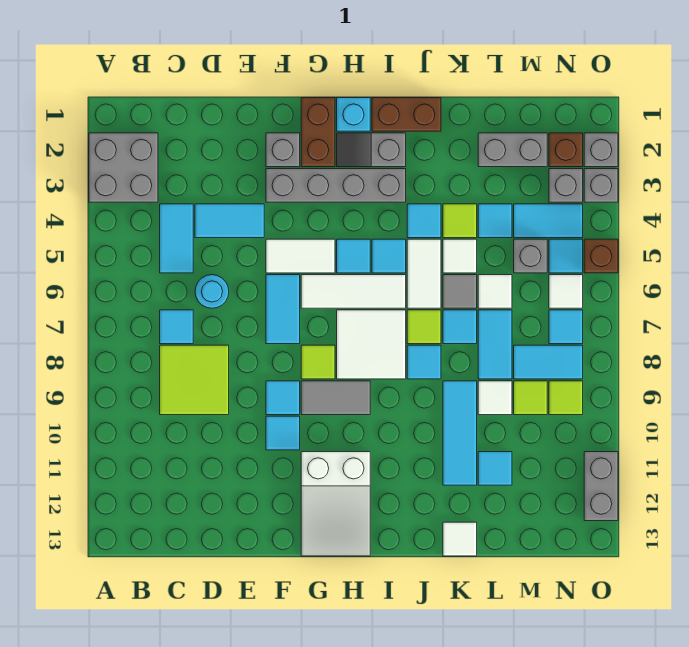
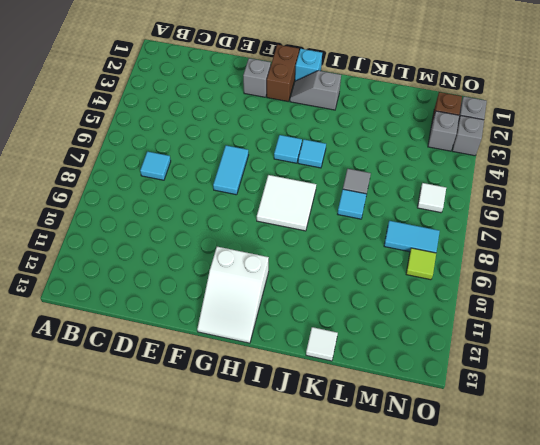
none -> grey 2x2 brick [89,133,158,202]
none -> cyan 1x2 tile [160,204,193,273]
none -> lime 2x2 tile [160,345,229,415]
none -> cyan 1x2 tile [195,204,264,238]

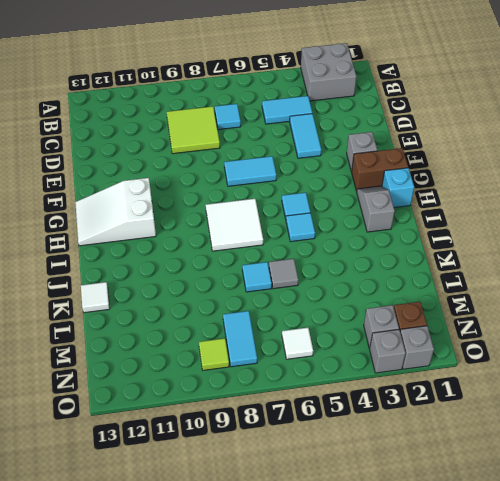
none -> cyan 1x1 round brick [195,275,229,308]
none -> grey 1x4 brick [266,169,406,202]
none -> white 1x2 tile [266,239,335,273]
none -> cyan 1x1 tile [266,381,300,415]

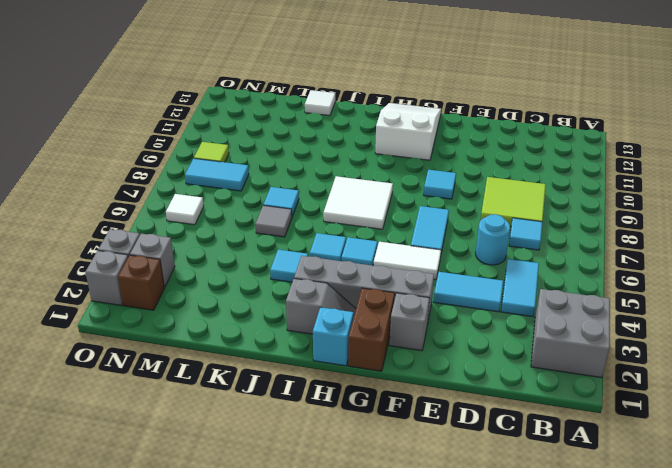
none -> cyan 1x1 tile [266,416,300,450]
none -> white 1x3 tile [301,275,406,308]
none -> lime 1x1 tile [301,345,335,379]
none -> grey 1x2 tile [301,381,370,415]

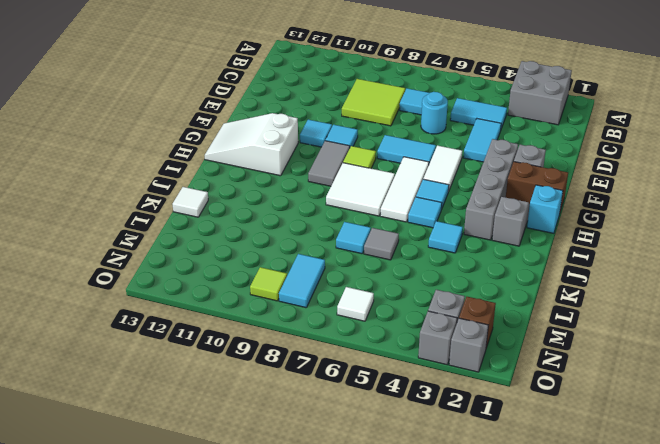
none -> brown 1x2 brick [372,98,441,131]
none -> white 1x2 tile [407,239,441,308]
none -> lime 1x1 tile [407,310,441,344]
none -> cyan 1x1 tile [407,345,441,379]

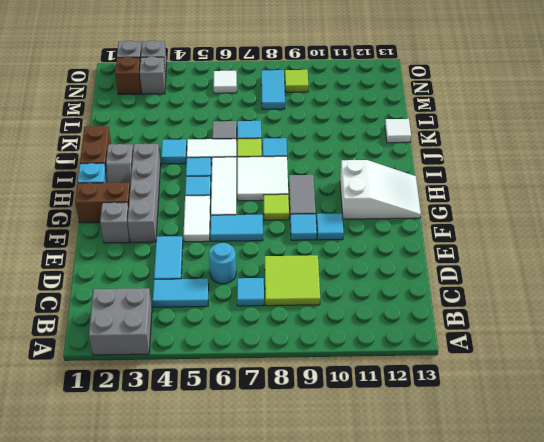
none -> lime 1x1 tile [443,204,477,238]
none -> white 1x1 tile [443,239,477,273]
none -> cyan 1x3 tile [443,381,477,485]
none -> grey 1x2 brick [478,133,547,167]

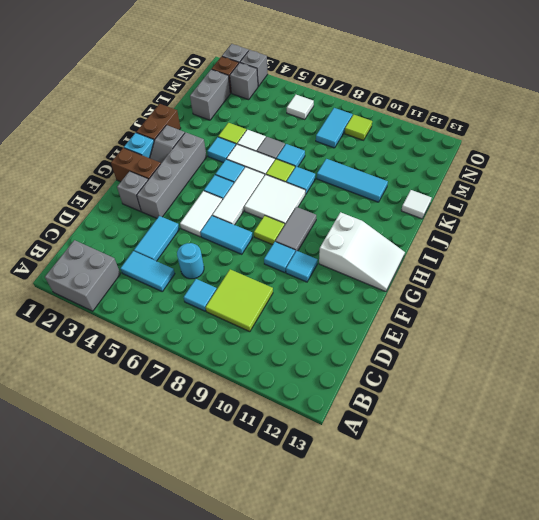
none -> cyan 1x1 tile [478,204,512,238]
none -> white 1x1 tile [478,275,512,308]
none -> cyan 1x2 tile [478,310,512,379]
none -> white 1x1 tile [478,381,512,415]

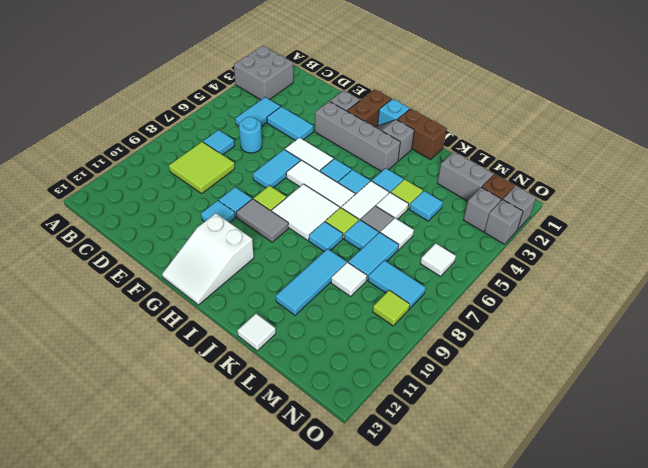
none -> cyan 1x1 tile [478,452,512,485]
none -> cyan 1x2 tile [514,204,583,238]
none -> grey 1x1 brick [514,239,547,273]
none -> lime 1x1 tile [514,381,547,415]

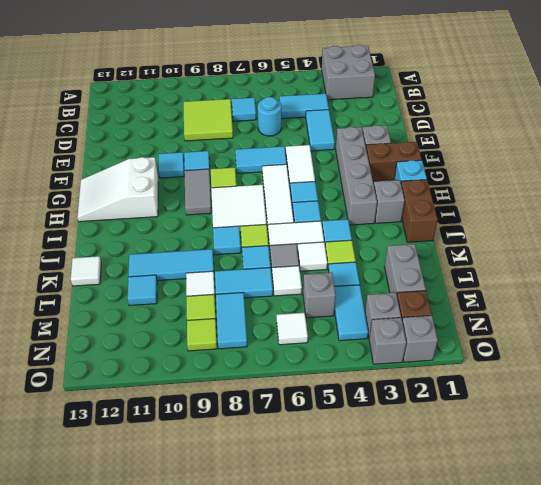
none -> cyan 1x1 tile [549,239,583,273]
none -> cyan 1x1 tile [549,310,583,344]
none -> brown 1x1 brick [584,239,618,273]
none -> grey 1x2 brick [584,452,618,521]

